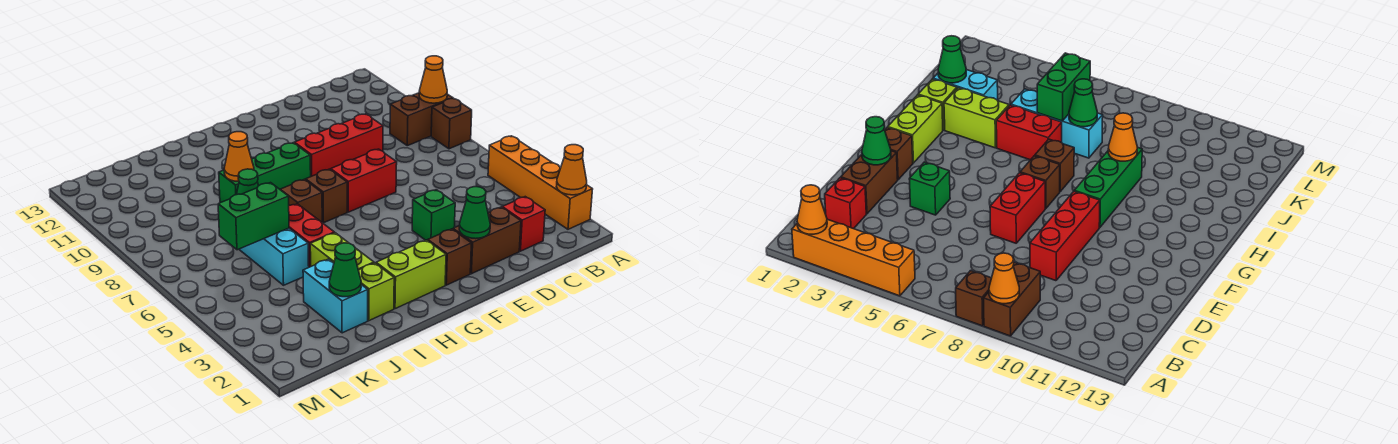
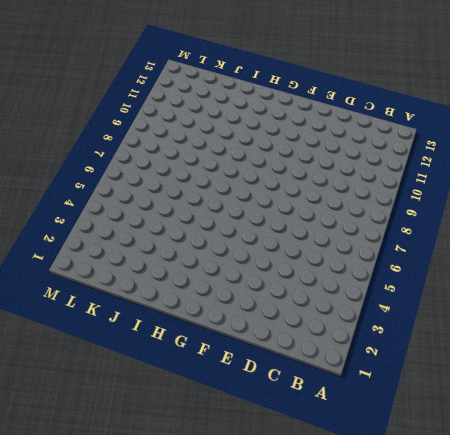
none -> orange 1x4 brick [488,136,593,229]
none -> brown 1x1 brick [431,99,472,149]
none -> brown 1x2 brick [390,93,453,146]

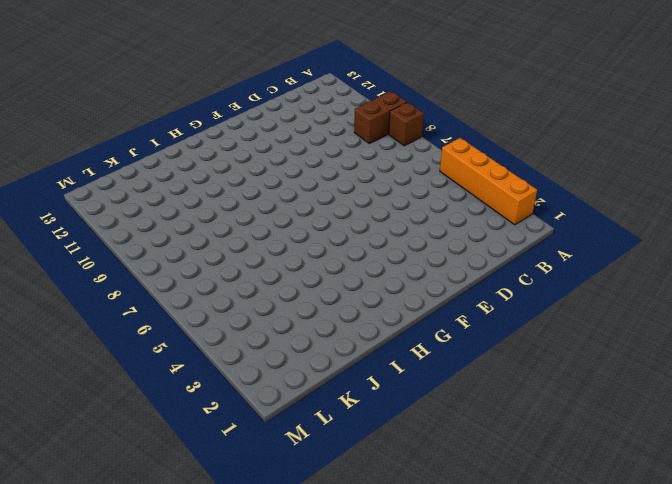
none -> red 1x1 brick [502,197,545,251]
none -> brown 1x2 brick [453,207,521,274]
none -> red 1x3 brick [294,114,383,176]

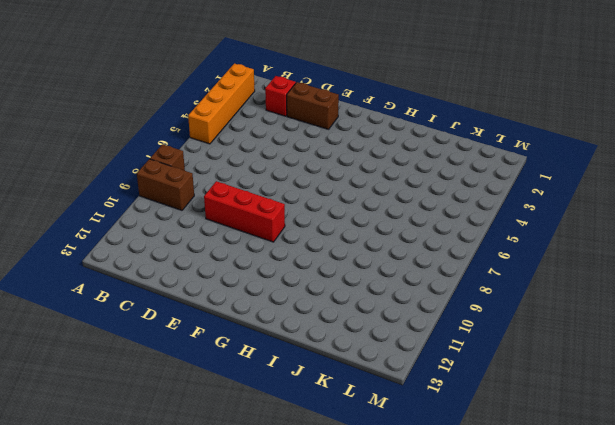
none -> green 1x1 brick [412,190,455,241]
none -> red 1x2 brick [331,149,397,212]
none -> brown 1x1 brick [428,229,471,285]

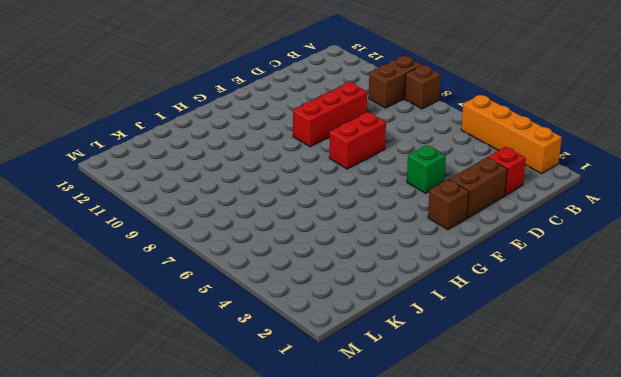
none -> lime 1x2 brick [376,240,446,309]
none -> brown 1x1 brick [306,169,347,223]
none -> green 1x3 brick [219,143,311,203]

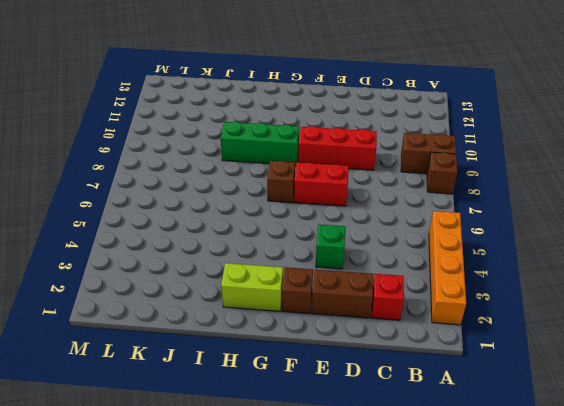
none -> brown 1x1 brick [280,179,322,222]
none -> lime 1x1 brick [358,263,394,321]
none -> lime 1x2 brick [310,233,374,270]

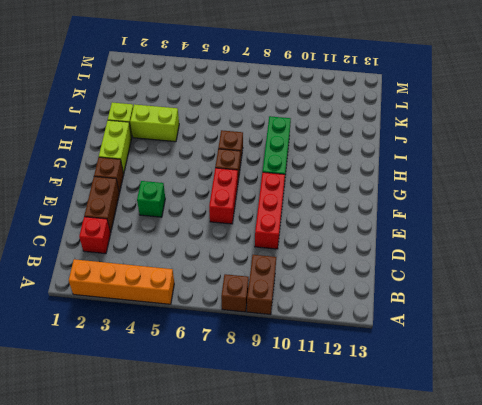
none -> red 1x2 brick [289,204,334,267]
none -> cyan 1x2 brick [303,259,368,333]
none -> cyan 1x3 brick [239,228,309,285]

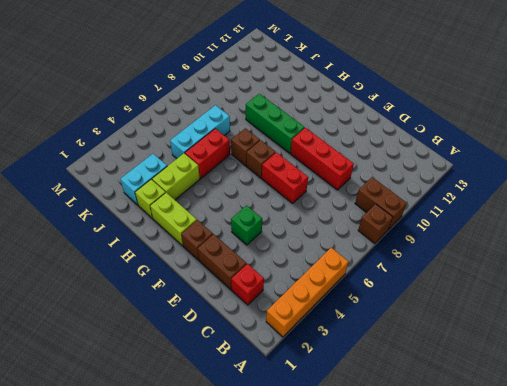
none -> orange 1x1 cone [556,145,587,195]
none -> orange 1x1 cone [419,56,447,103]
none -> green 1x1 cone [459,187,490,239]

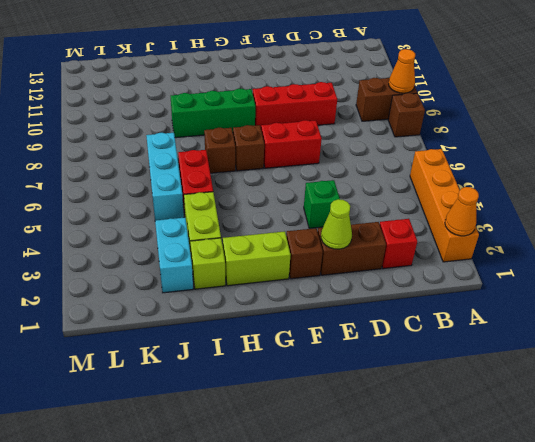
lime 1x1 cone [321,199,352,249] -> green 1x1 cone [459,187,490,239]
none -> orange 1x1 cone [224,132,254,182]
none -> green 1x1 cone [329,243,361,297]
none -> green 1x2 brick [218,183,289,250]

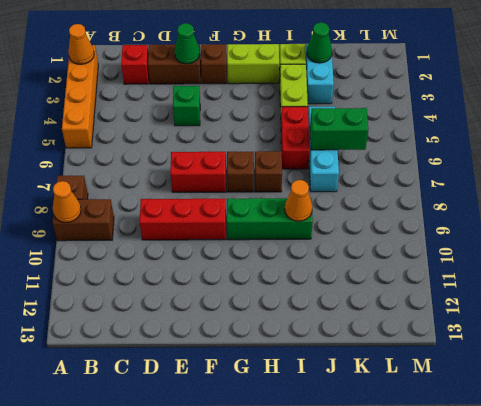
none -> green 1x1 cone [236,169,259,195]

